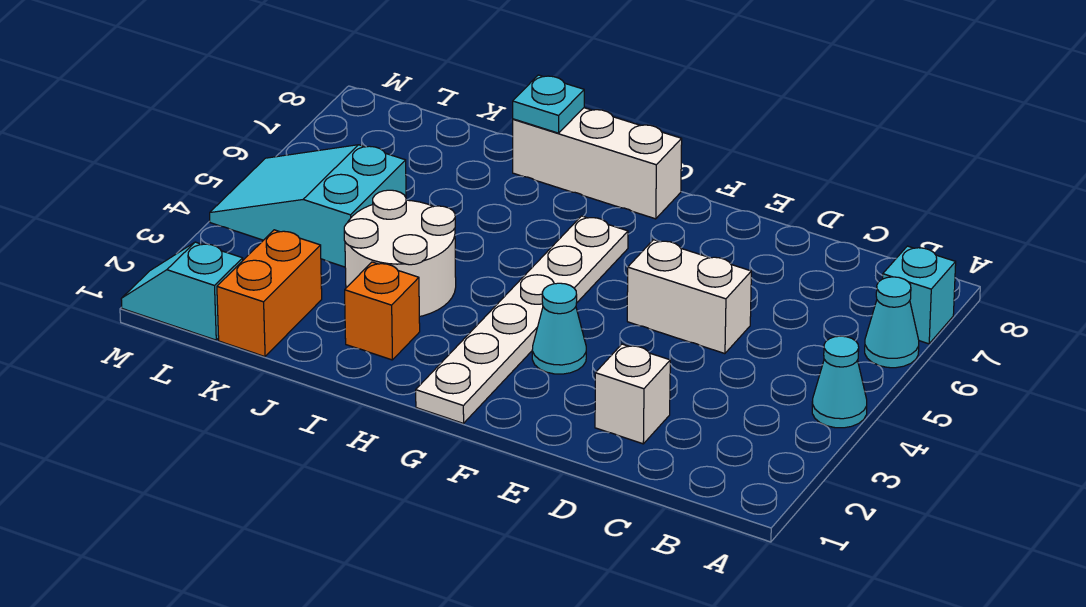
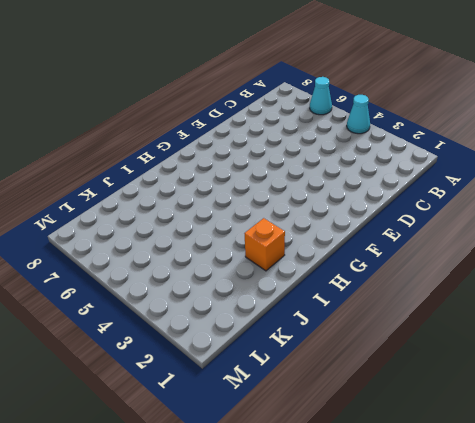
none -> cyan 1x1 brick [883,246,956,344]
none -> white 1x1 brick [595,344,670,444]
none -> white 1x2 brick [627,240,751,354]

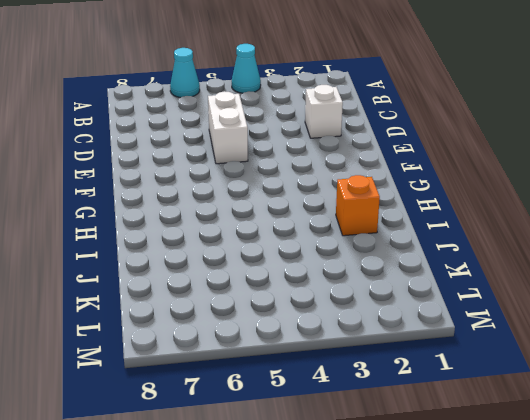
none -> cyan 1x1 brick [883,246,956,344]
none -> cyan 1x1 cone [532,283,586,374]
none -> white 1x6 plate [416,216,628,423]

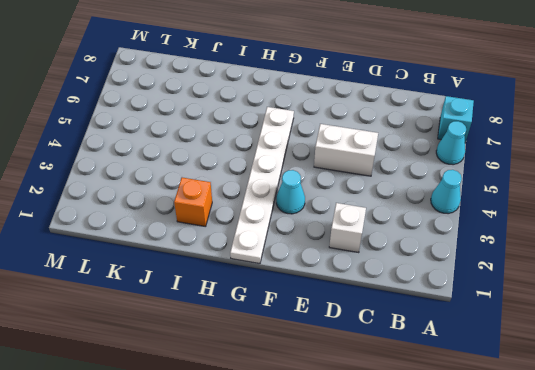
none -> white 1x3 brick [513,108,682,219]
none -> white 2x2 round brick [344,190,456,317]
none -> orange 1x2 brick [217,230,322,357]

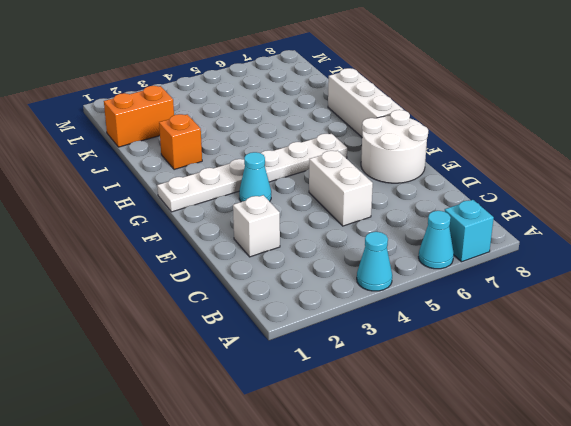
white 2x2 round brick [361,110,428,183] -> white 2x2 round brick moved to [344,190,456,317]
none -> cyan 2x3 slope [210,145,406,267]
none -> cyan 1x2 slope [121,242,243,340]
none -> cyan 1x1 plate [513,75,584,133]

